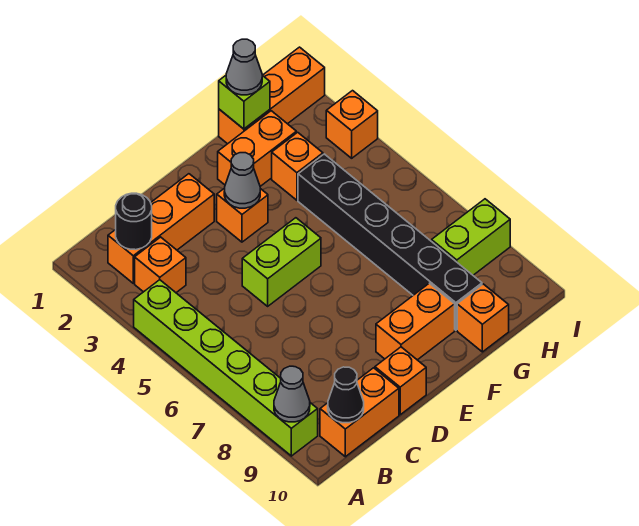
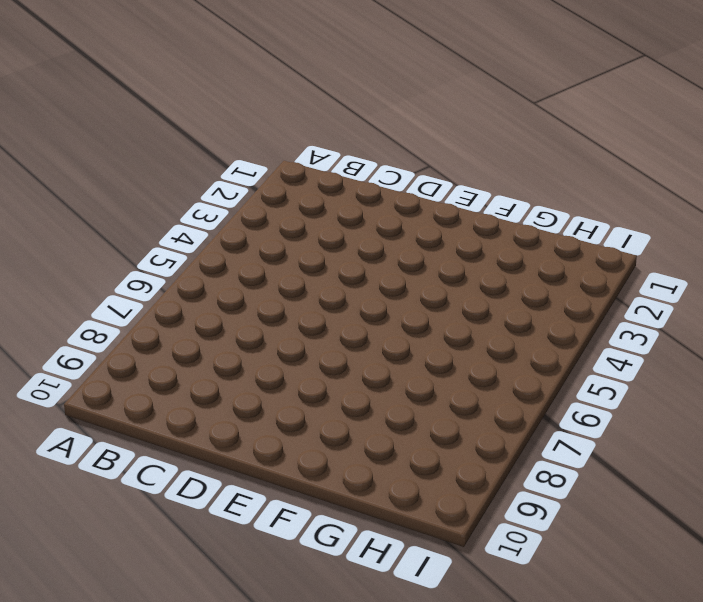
none -> lime 1x6 brick [134,280,318,456]
none -> orange 1x3 brick [108,174,214,283]
none -> orange 1x1 brick [135,237,186,293]

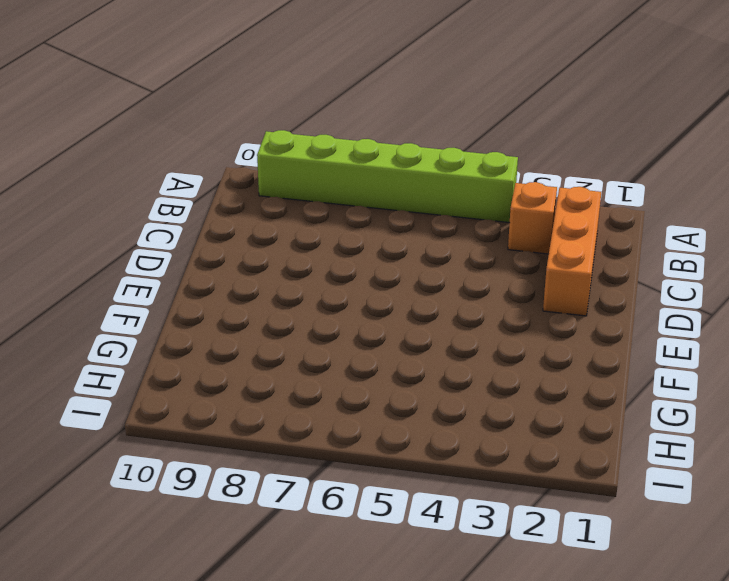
none -> orange 1x2 brick [320,368,399,457]
none -> lime 1x2 brick [242,218,321,306]
none -> orange 1x1 brick [375,347,426,415]

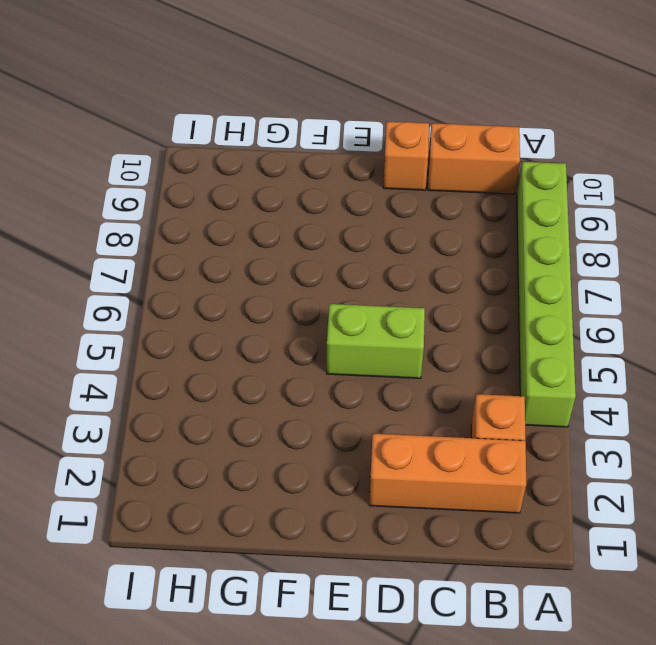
none -> orange 1x1 brick [217,188,268,242]
none -> orange 1x2 brick [376,283,455,360]
none -> orange 1x2 brick [218,111,296,186]

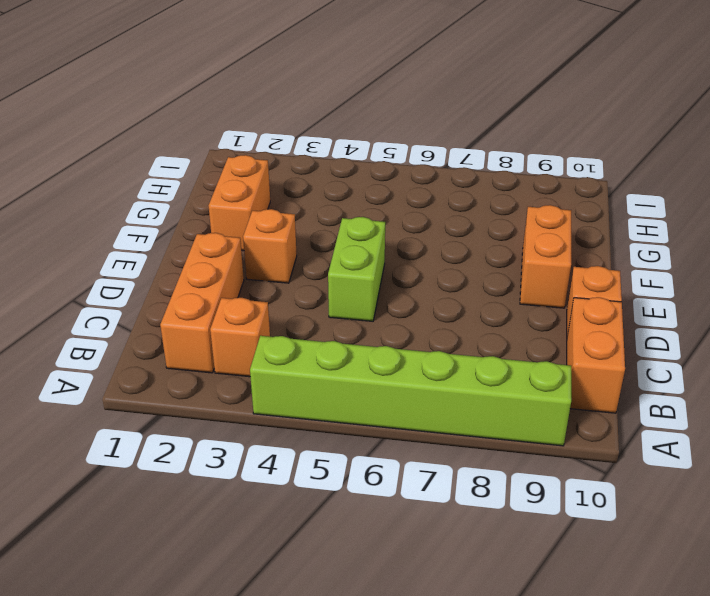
none -> orange 1x3 brick [219,47,325,144]
none -> orange 1x1 brick [272,132,323,200]
none -> black 1x6 brick [298,154,482,330]

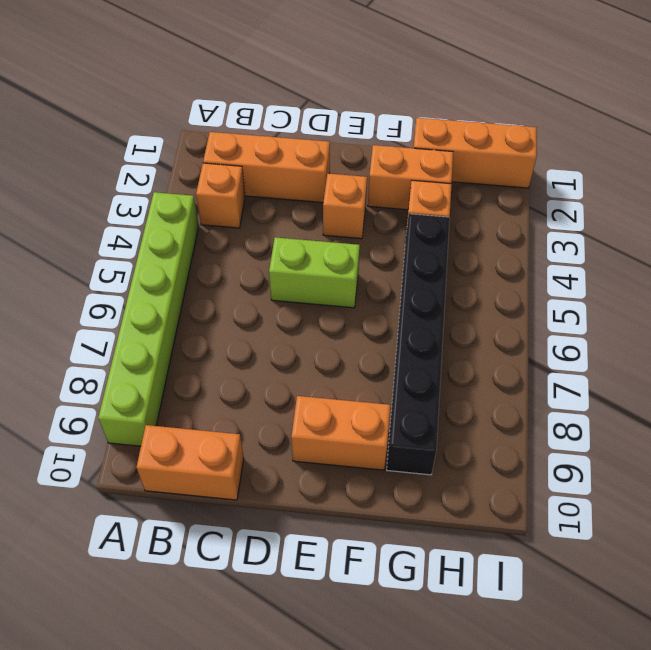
none -> orange 1x1 brick [375,347,426,415]
none -> orange 1x1 brick [457,284,509,352]
none -> lime 1x2 brick [432,199,510,275]

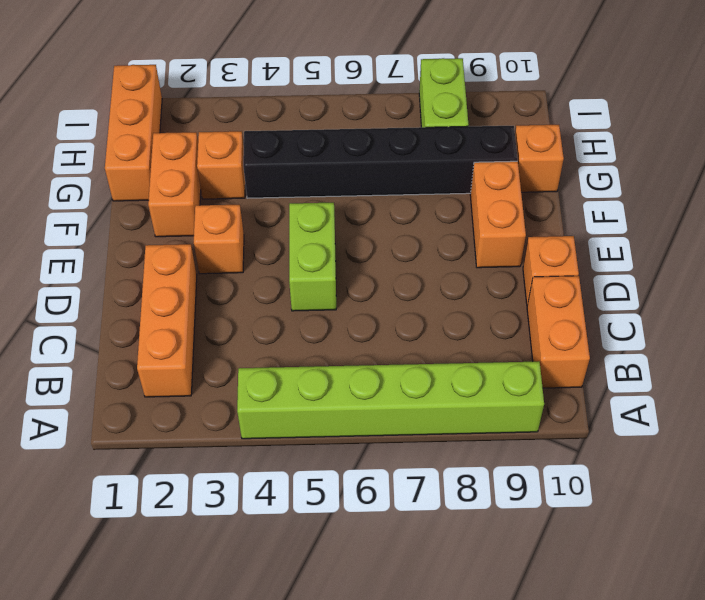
none -> orange 1x1 brick [135,237,186,293]
none -> orange 1x1 brick [326,91,378,158]
none -> grey 1x1 cone [274,366,310,422]

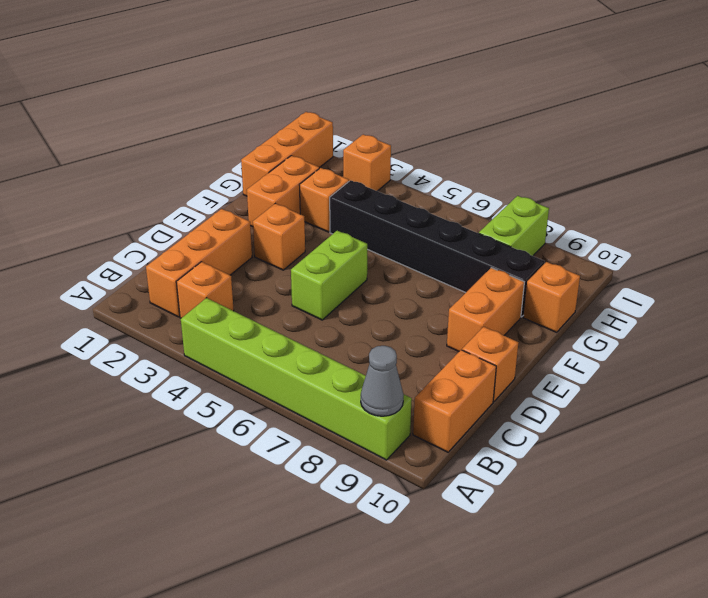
none -> black 1x1 round brick [116,193,152,250]
none -> black 1x1 cone [328,367,364,423]
none -> grey 1x1 cone [224,153,260,208]

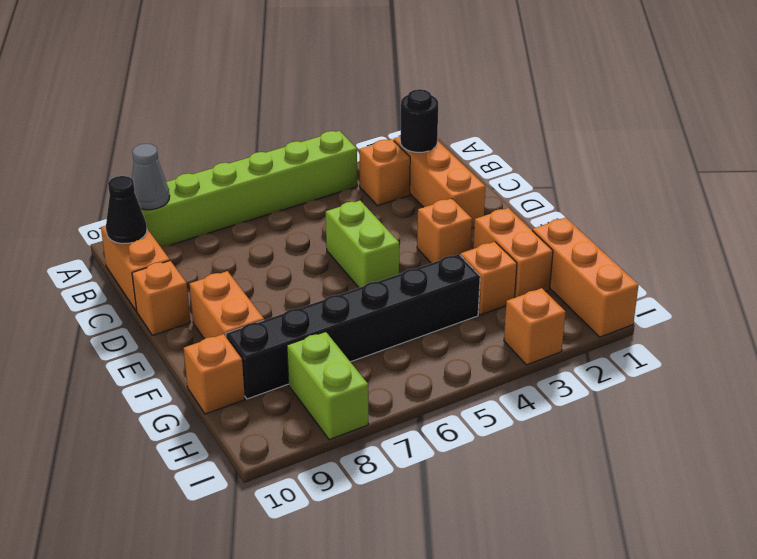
none -> grey 1x1 cone [224,153,260,208]
none -> lime 1x1 brick [219,75,270,129]
none -> grey 1x1 cone [226,39,262,95]

